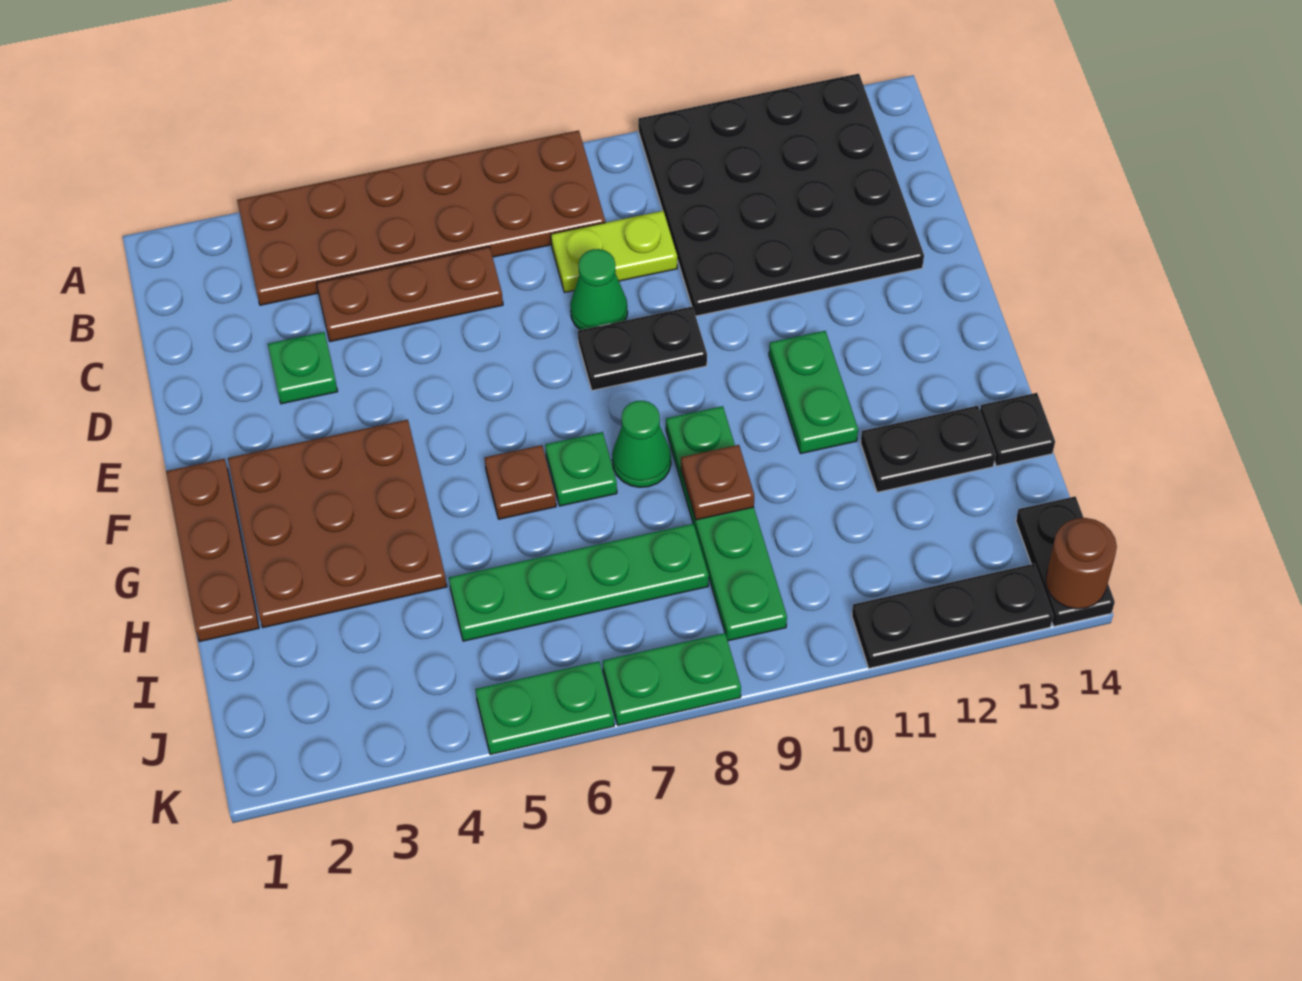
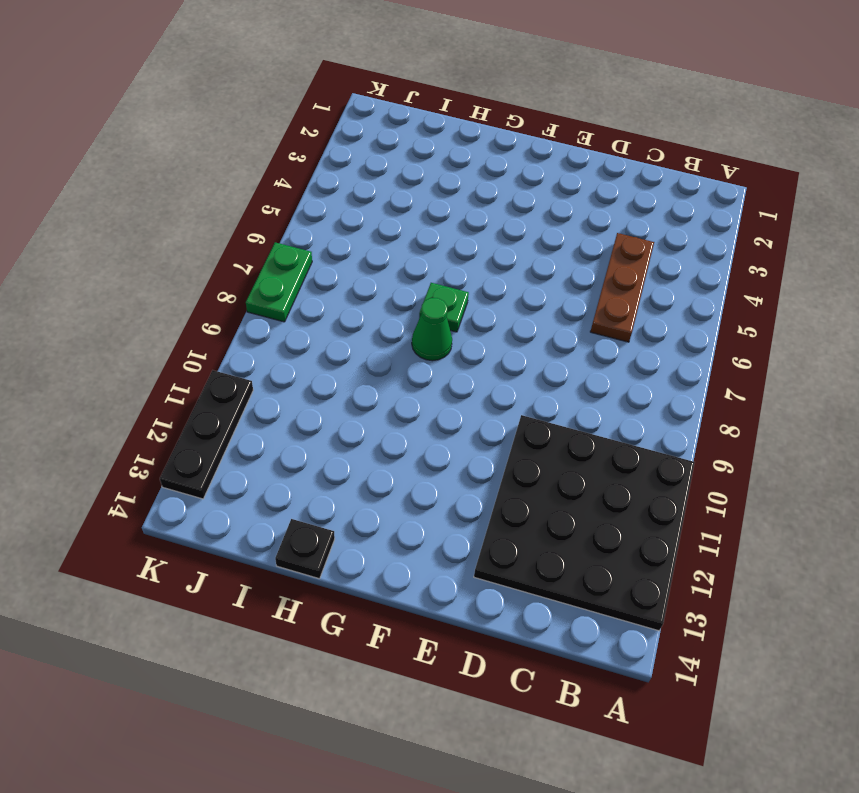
none -> brown 2x6 plate [237,130,605,305]
none -> lime 1x2 plate [551,211,677,292]
none -> green 1x1 plate [268,332,338,404]

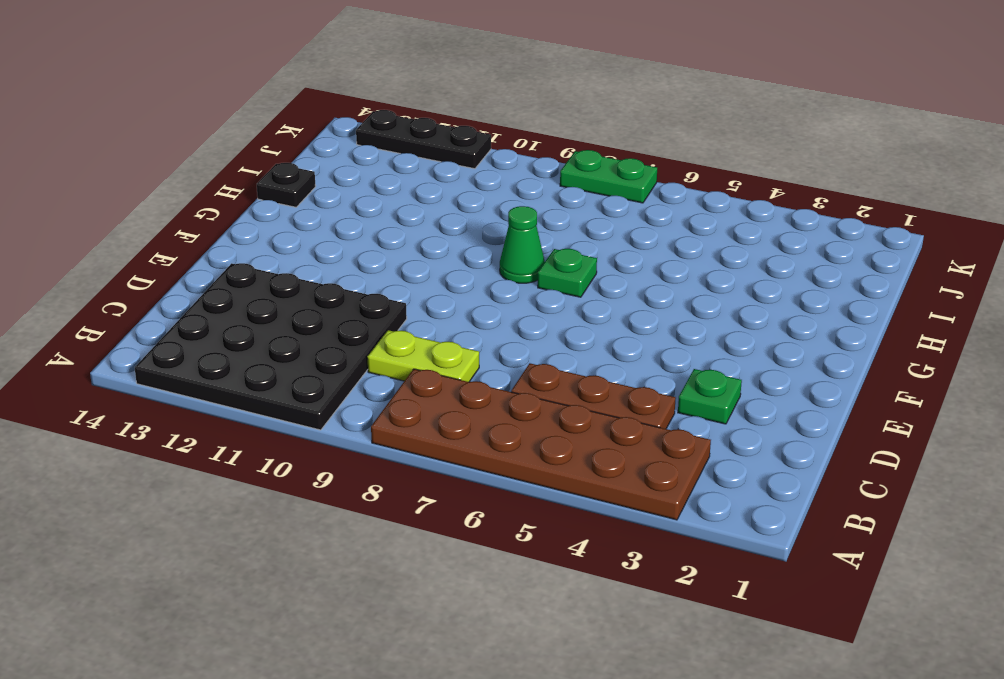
none -> green 1x1 cone [570,249,628,330]
none -> black 1x2 plate [578,307,707,390]
none -> brown 1x3 plate [166,459,259,642]

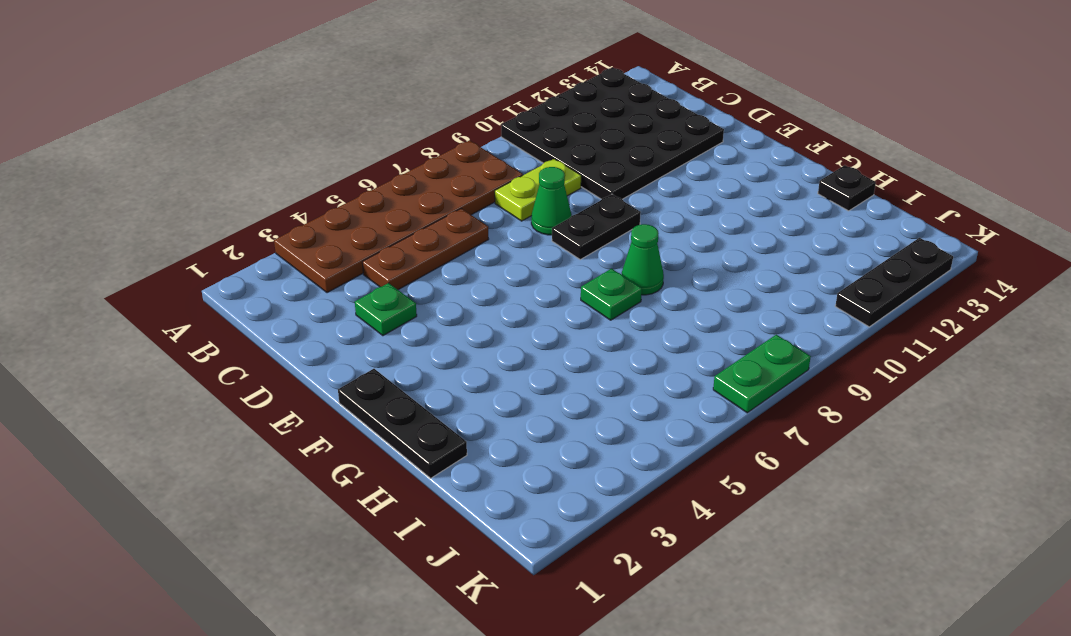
black 1x3 plate [338,369,467,478] -> brown 1x3 plate [166,459,259,642]
none -> brown 3x3 plate [228,420,447,628]
none -> green 1x2 plate [769,331,858,454]
none -> brown 1x1 plate [485,445,556,519]

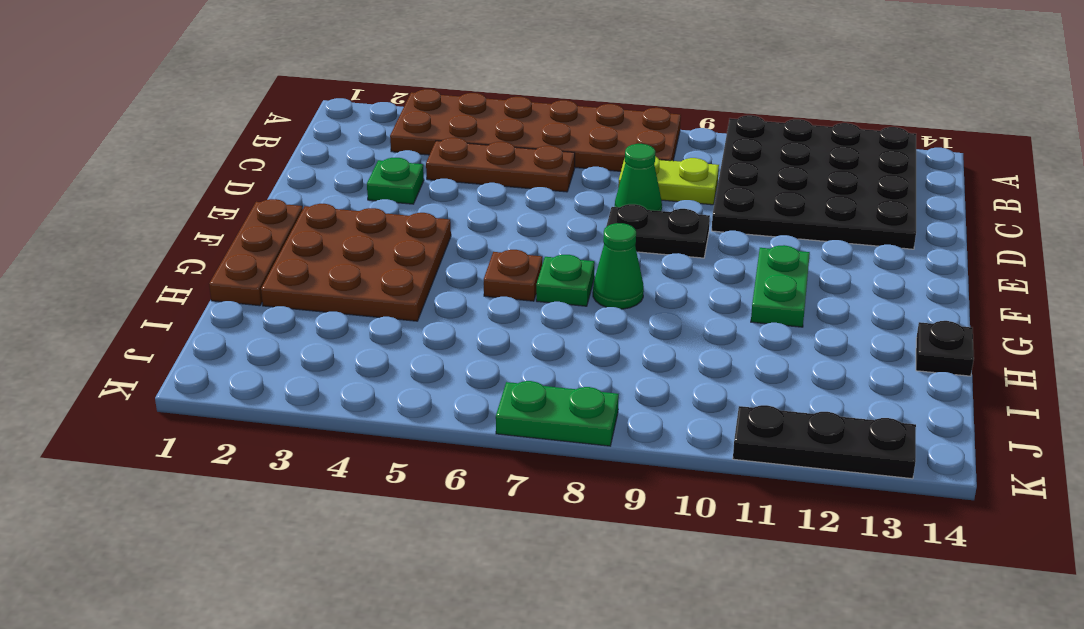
none -> green 1x4 plate [666,406,787,641]
none -> black 1x2 plate [861,406,995,492]
none -> green 1x4 plate [449,524,709,641]

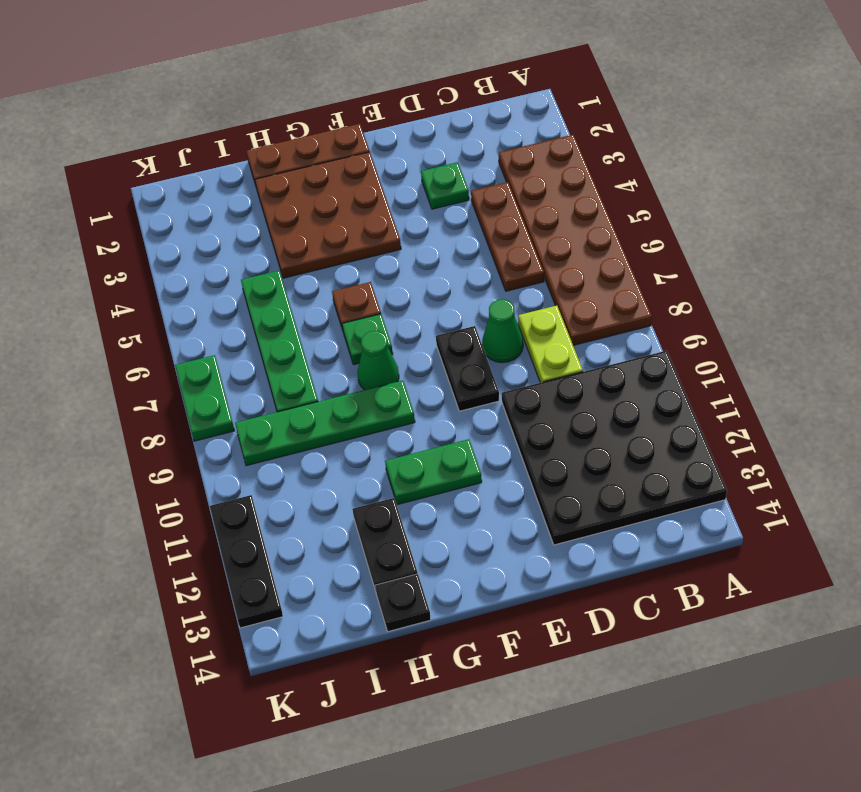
none -> black 1x2 plate [1016,496,1115,626]
none -> green 1x2 plate [475,661,614,755]
none -> brown 1x1 plate [681,445,754,520]

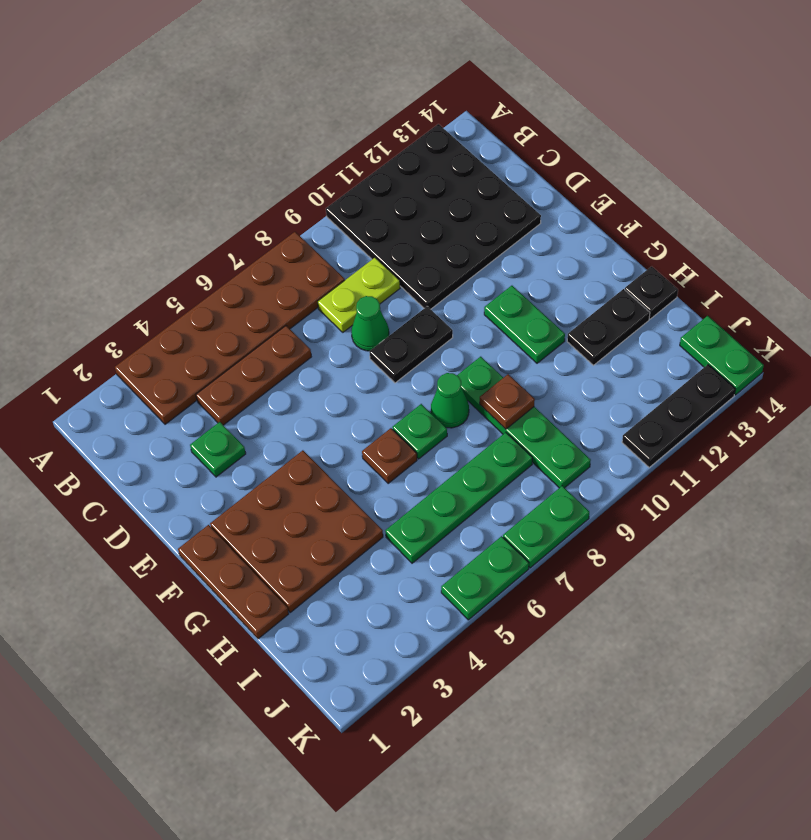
green 1x2 plate [680,316,764,395] -> black 1x2 plate [1016,496,1115,626]
none -> brown 1x1 round brick [1046,518,1117,609]

